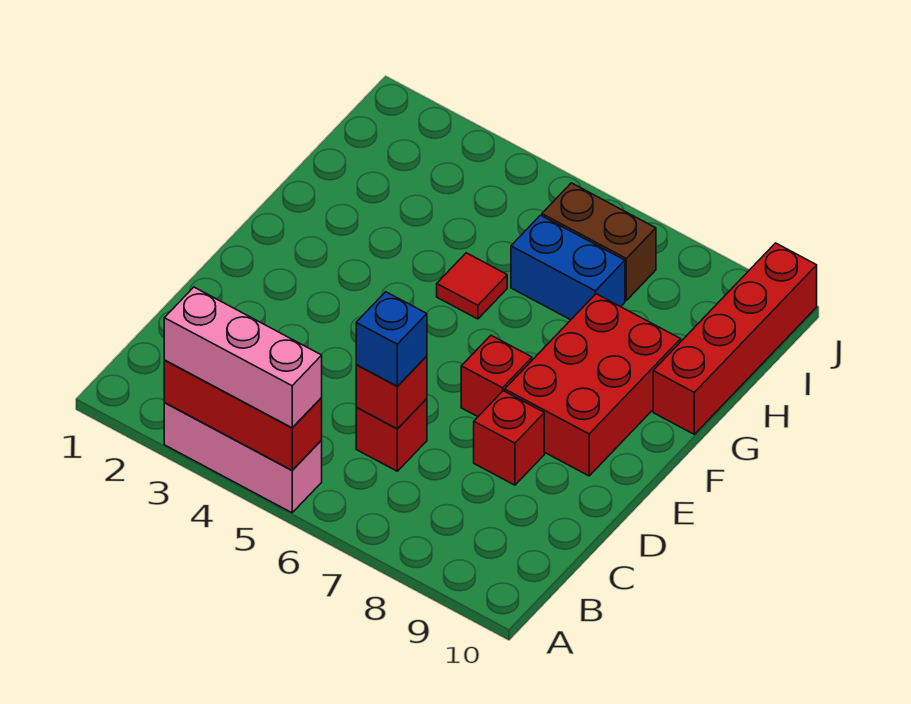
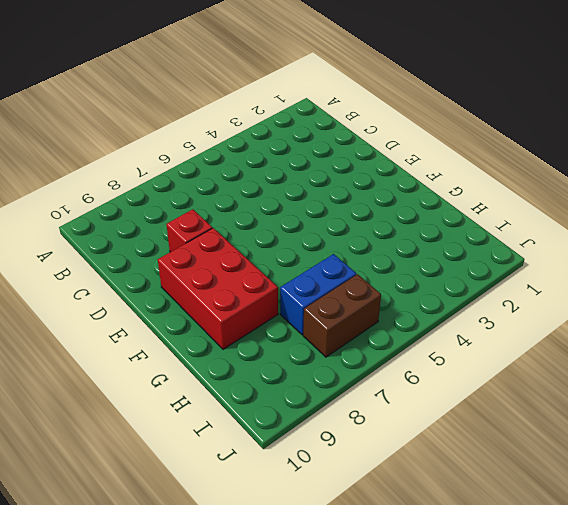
none -> pink 1x3 brick [164,403,322,513]
none -> red 1x1 brick [356,399,427,471]
none -> red 1x1 brick [461,335,532,417]

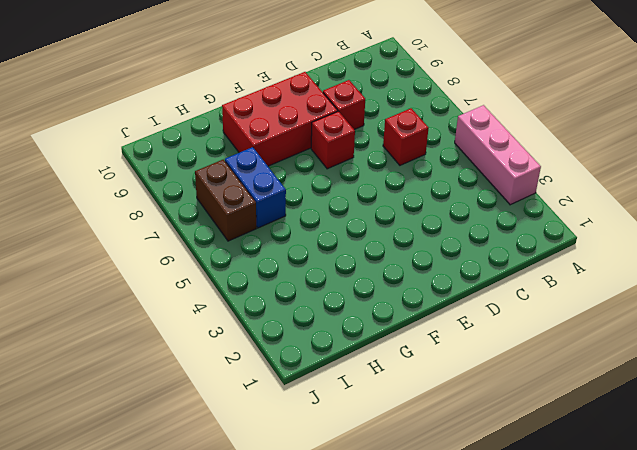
none -> red 1x1 tile [437,253,507,319]
none -> red 1x4 brick [653,243,817,434]
none -> red 1x3 brick [164,360,322,470]

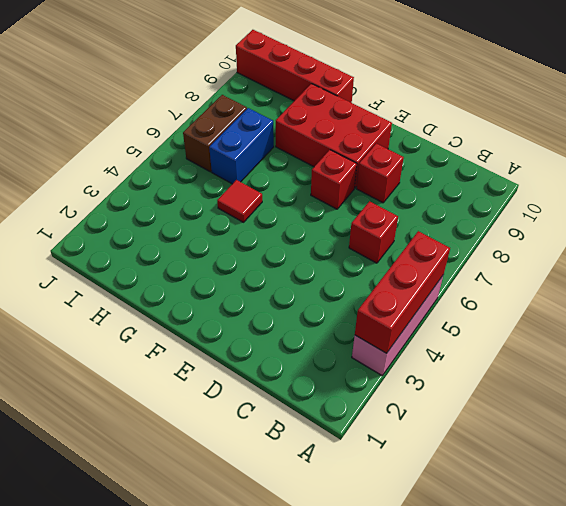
none -> red 1x1 brick [356,356,427,429]
none -> pink 1x3 brick [164,287,322,428]
none -> blue 1x1 brick [356,292,427,386]

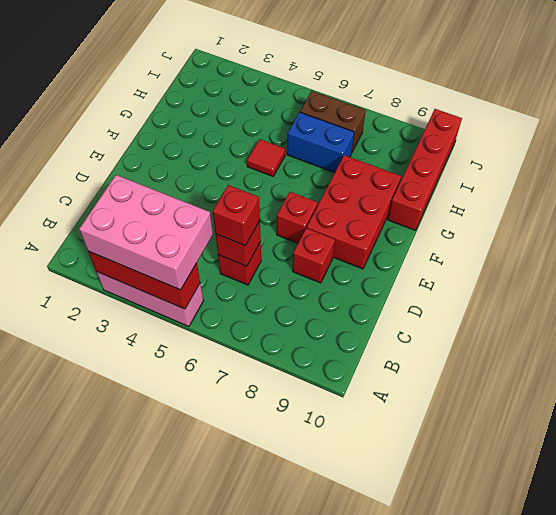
pink 2x3 brick [79,175,213,290] -> pink 1x3 brick [164,287,322,428]
red 1x1 brick [213,185,260,246] -> blue 1x1 brick [356,292,427,386]

